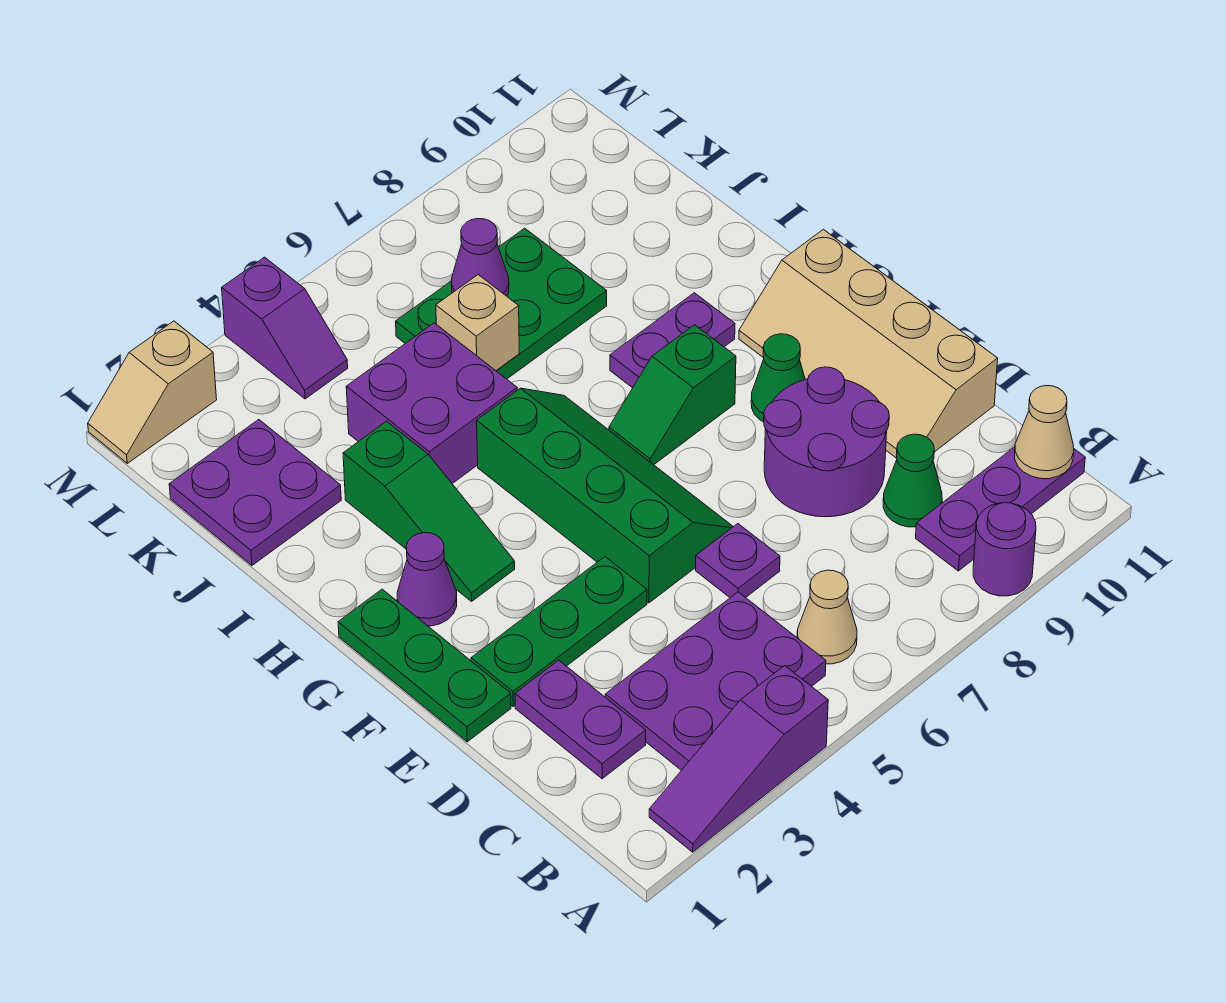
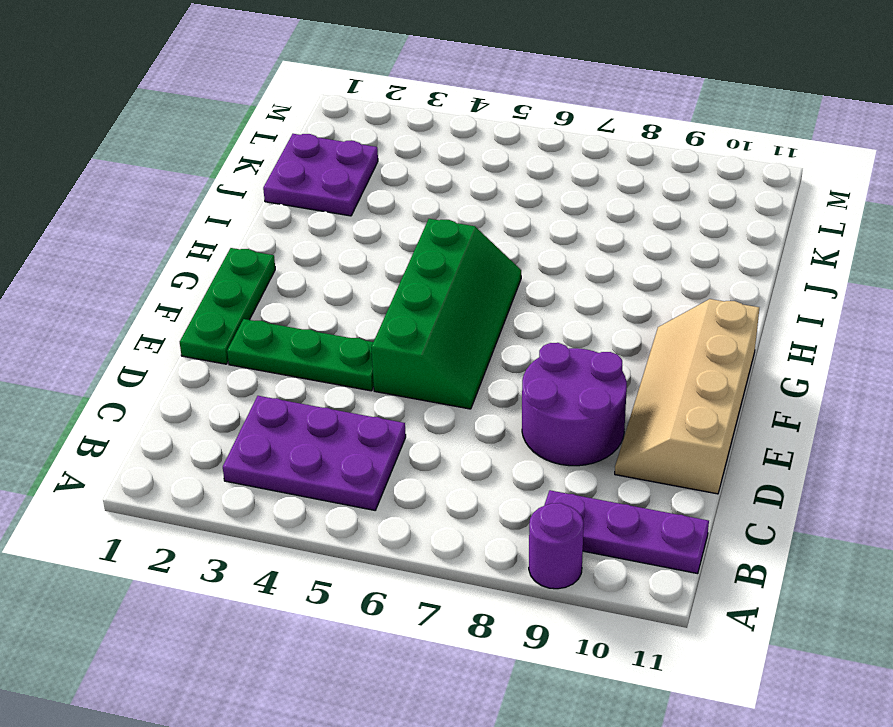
none -> purple 1x3 slope [649,666,828,852]
none -> tan 1x1 cone [797,570,857,664]
none -> purple 1x2 plate [515,660,646,779]

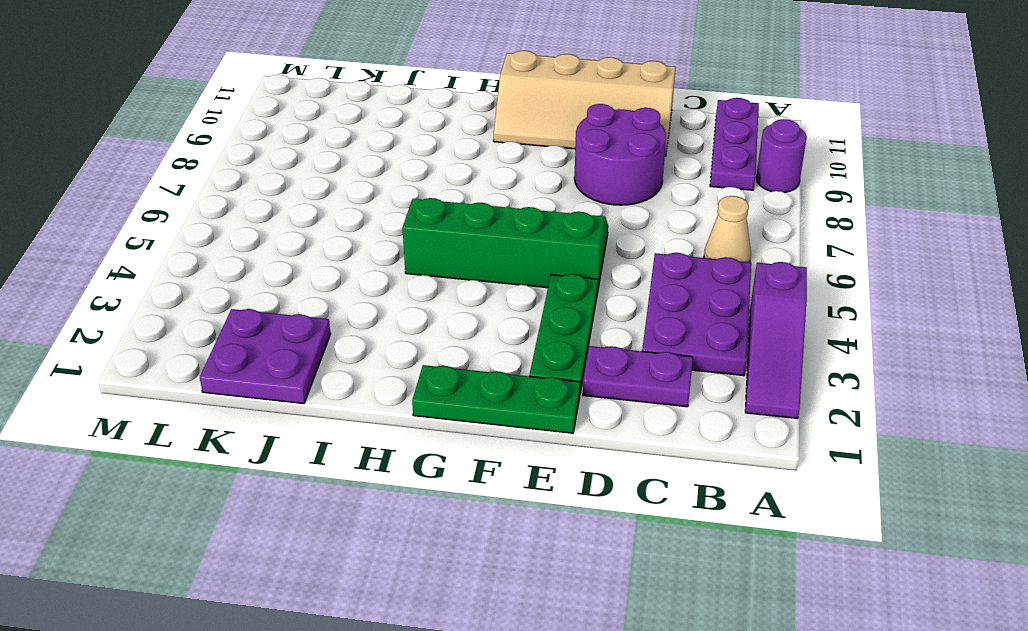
none -> green 1x1 cone [883,434,942,527]
none -> purple 1x1 plate [696,524,780,598]
none -> green 1x1 cone [751,334,805,422]

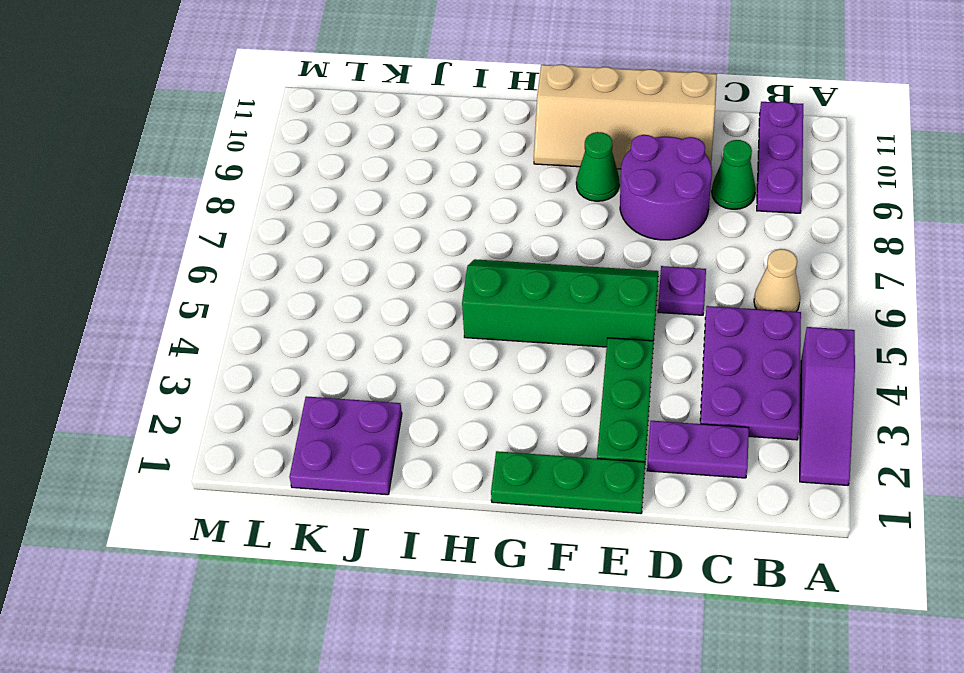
none -> purple 1x1 round brick [973,503,1036,596]
none -> purple 1x1 cone [397,533,457,626]
none -> green 1x3 slope [343,421,515,601]

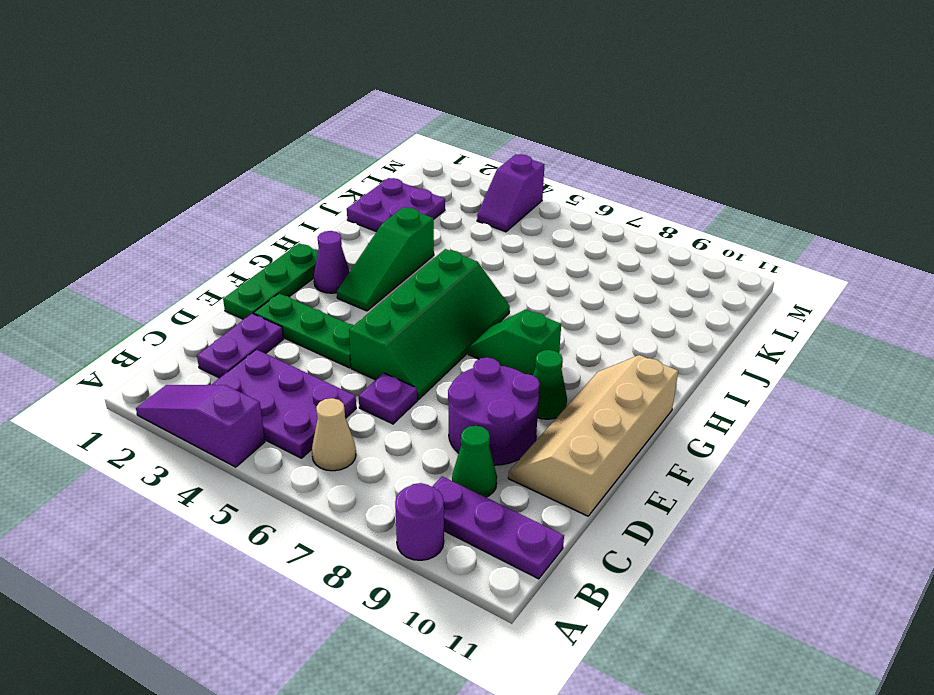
none -> purple 1x2 plate [610,293,735,388]
none -> purple 2x2 brick [346,323,517,484]
none -> green 2x3 plate [396,228,607,379]

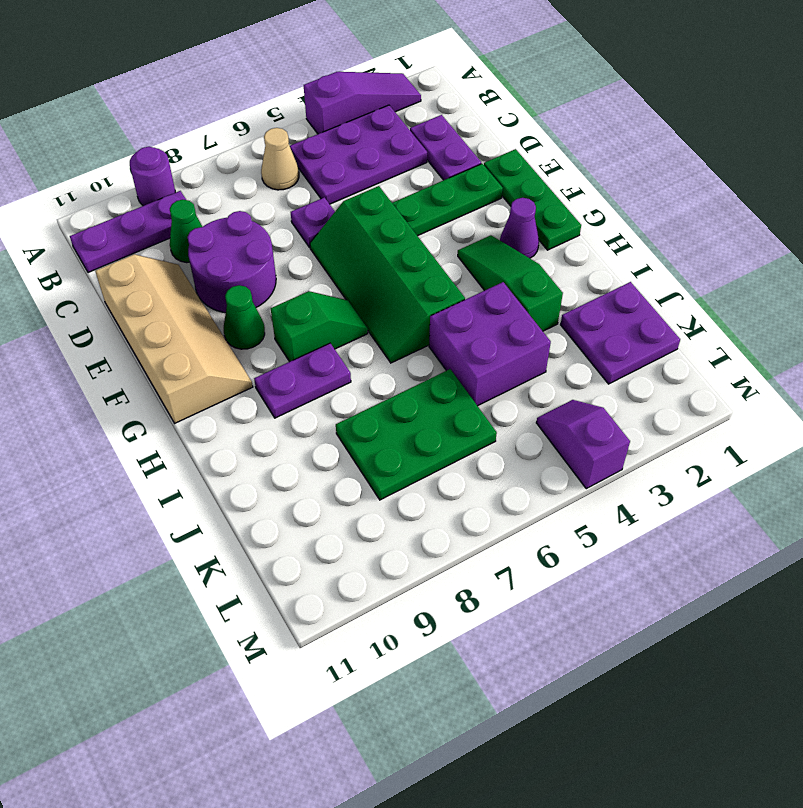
none -> tan 1x2 slope [88,321,217,463]
none -> tan 1x1 cone [1015,386,1074,479]
none -> tan 1x1 brick [436,275,519,370]

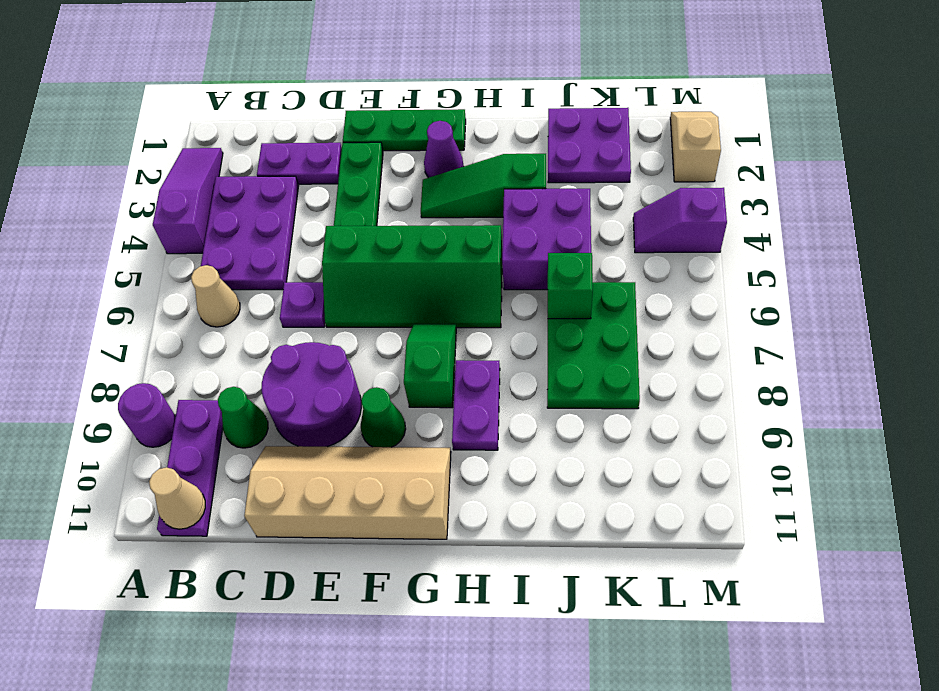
green 1x1 brick [548,253,593,319] -> tan 1x1 brick [436,275,519,370]
none -> purple 1x1 cone [452,219,509,296]

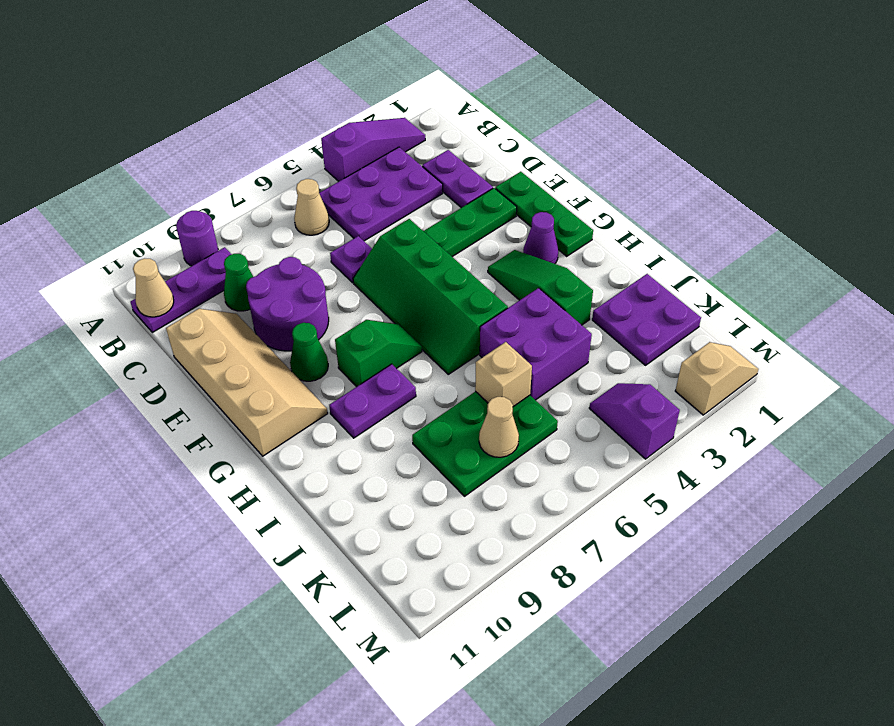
tan 1x1 cone [479,397,519,457] -> purple 1x1 cone [452,219,509,296]

